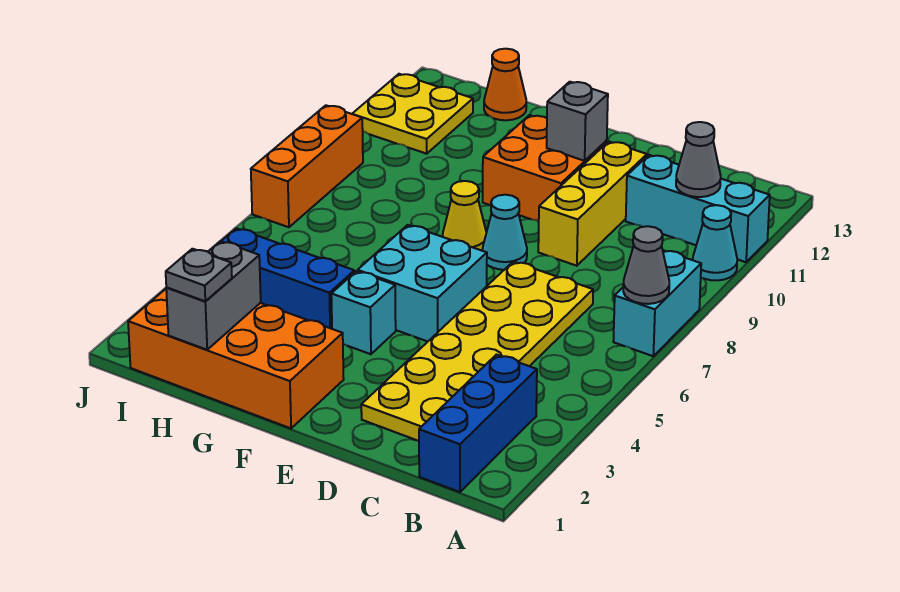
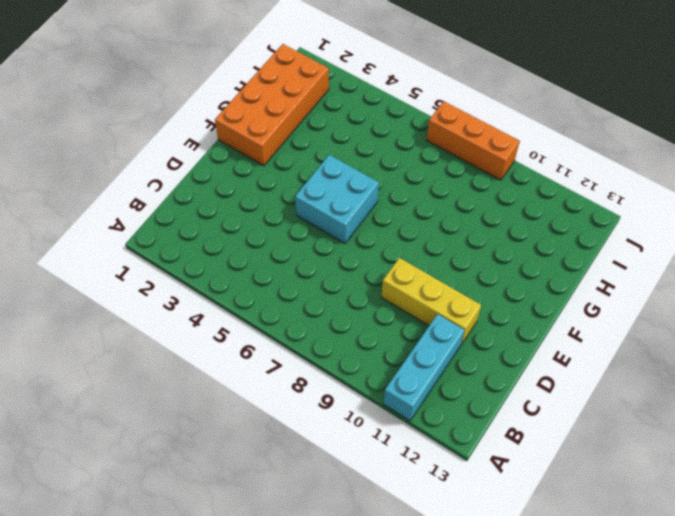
none -> cyan 1x2 brick [613,250,701,356]
none -> cyan 1x1 cone [693,205,737,280]
none -> blue 1x3 brick [419,355,537,492]

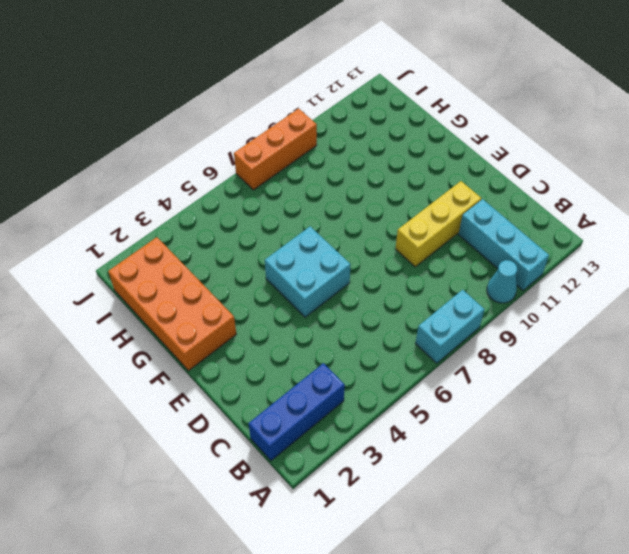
none -> yellow 2x6 plate [361,261,593,441]
none -> cyan 1x1 cone [482,195,527,270]
none -> orange 2x2 brick [483,115,607,222]

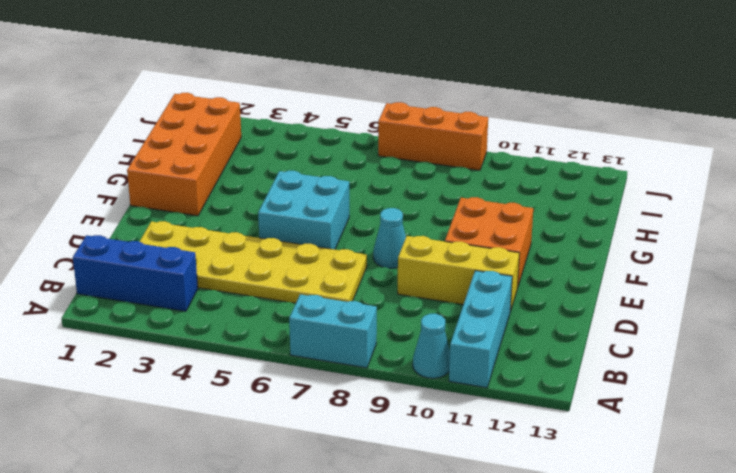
none -> cyan 1x1 brick [331,271,396,354]
none -> yellow 1x1 cone [442,181,486,251]
none -> blue 1x3 brick [222,228,354,329]

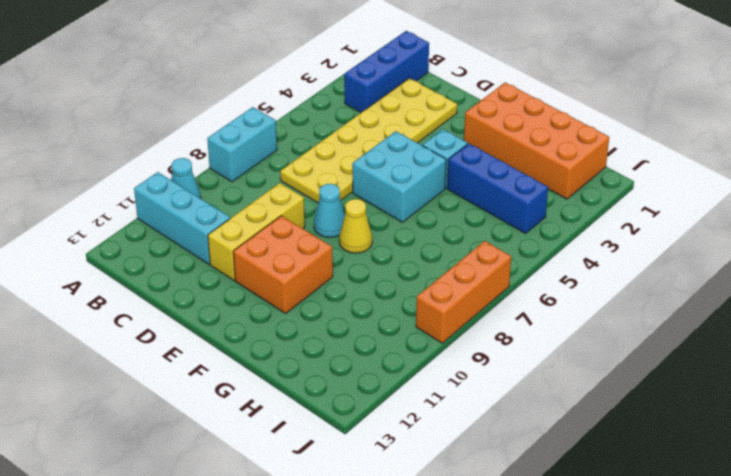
none -> orange 1x1 cone [484,49,526,120]
none -> yellow 2x2 plate [352,74,473,154]
none -> grey 1x1 cone [623,226,669,304]

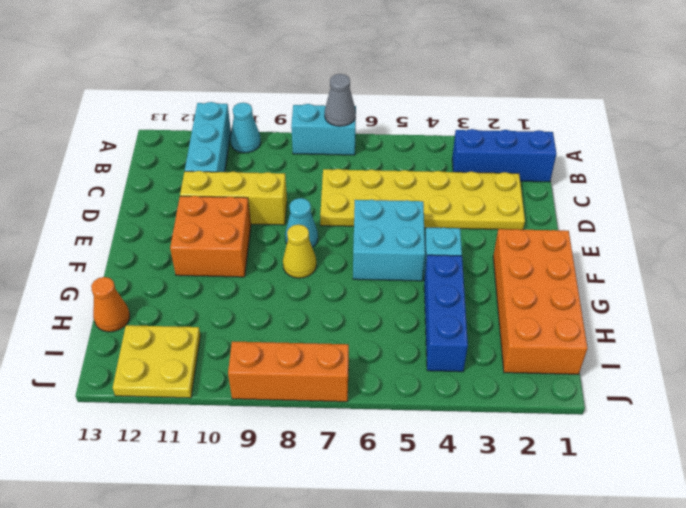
none -> grey 1x1 cone [676,122,721,197]
none -> grey 1x1 brick [547,82,608,161]
none -> grey 1x2 brick [166,241,261,350]

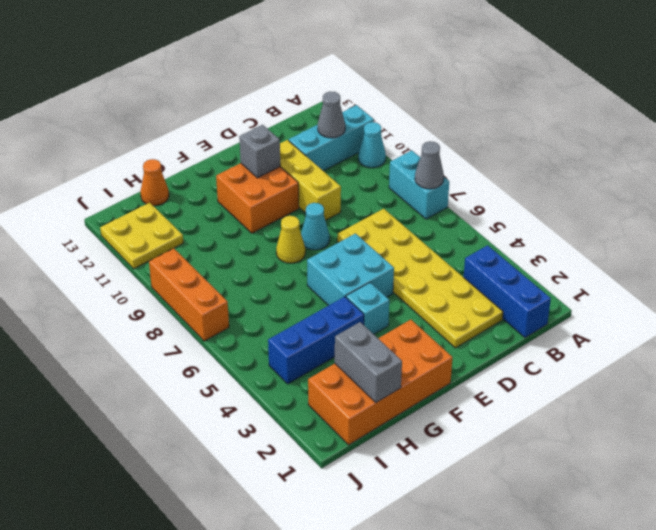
none -> grey 1x1 plate [166,249,232,301]

